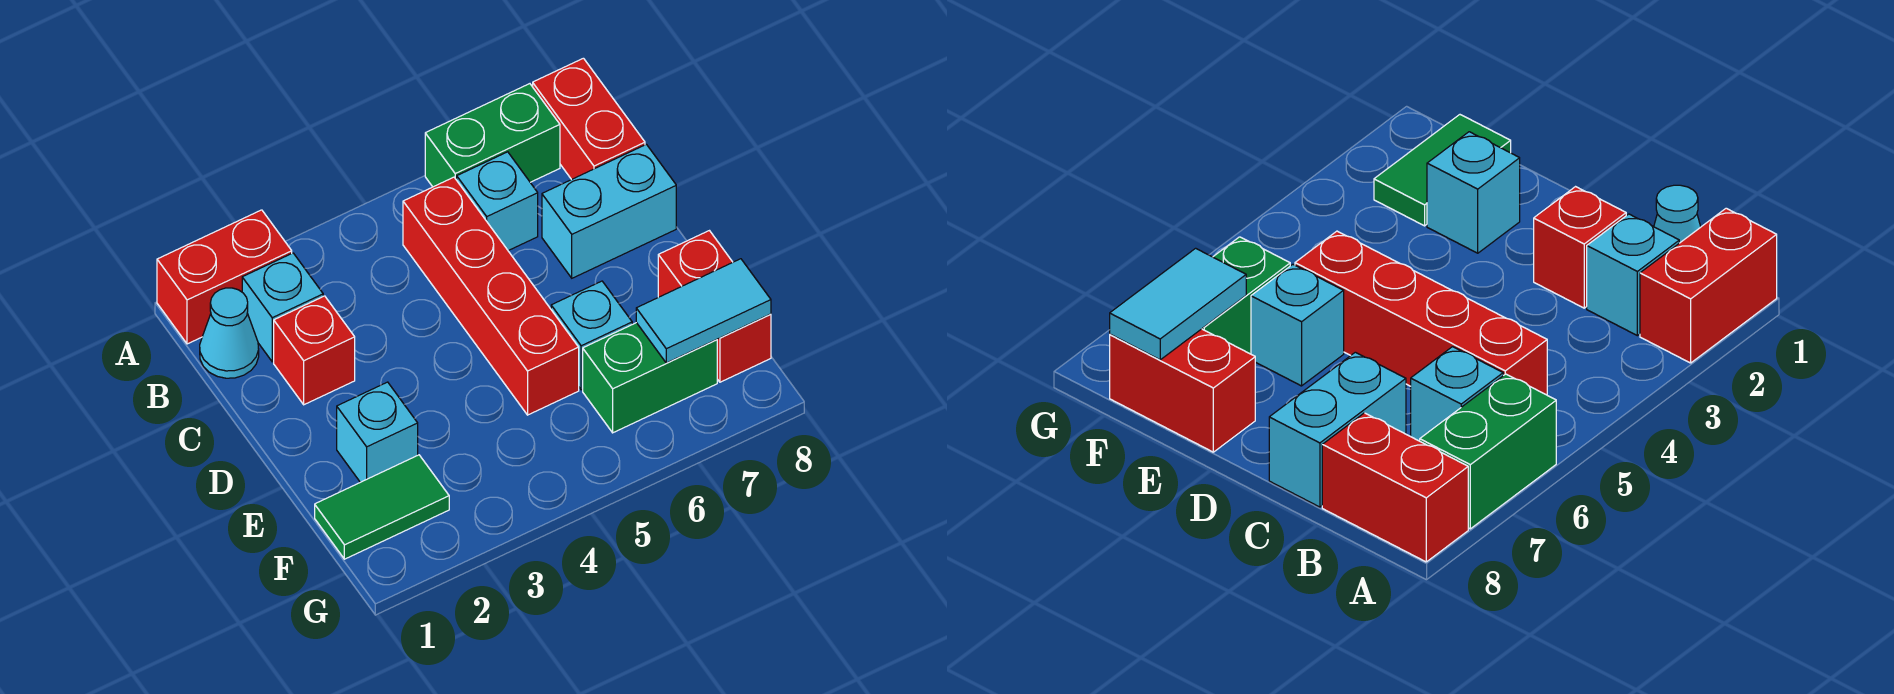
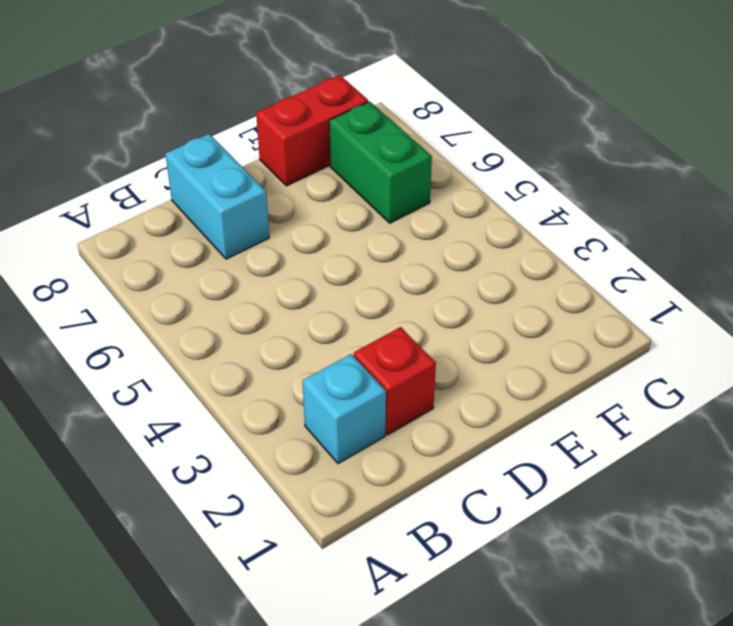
none -> red 1x2 brick [157,210,292,344]
none -> green 1x2 brick [425,84,560,187]
none -> red 1x2 brick [533,58,645,179]

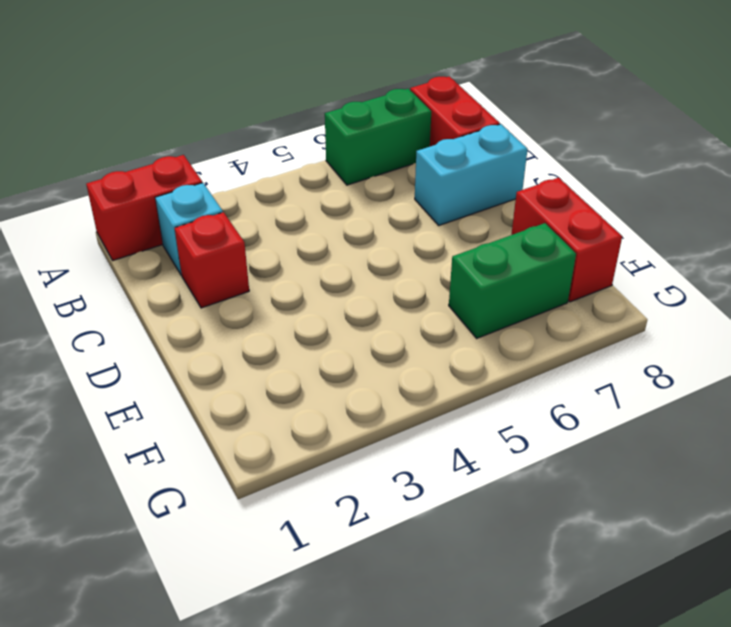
none -> cyan 1x1 cone [200,288,259,378]
none -> red 1x4 brick [403,177,579,415]
none -> cyan 1x1 brick [457,152,538,251]

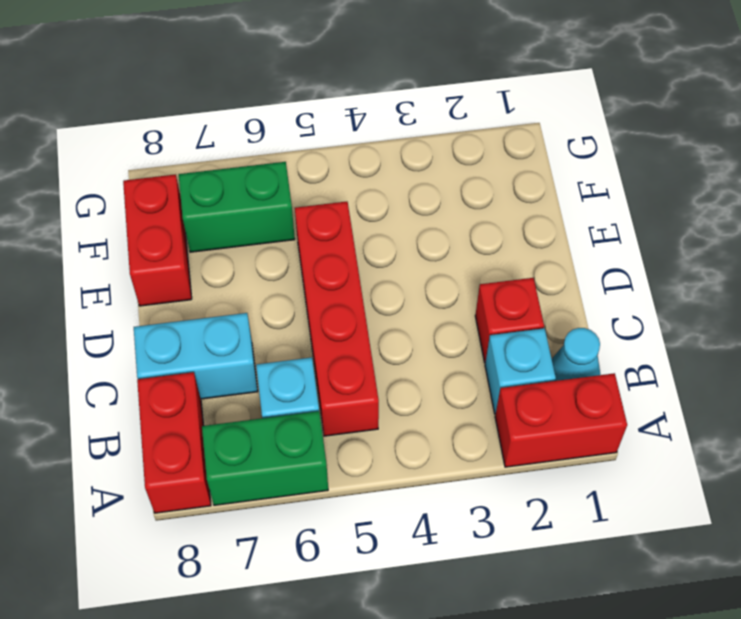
none -> cyan 1x1 brick [337,382,418,482]
none -> cyan 1x1 brick [551,281,632,390]
none -> green 1x2 tile [315,455,449,559]

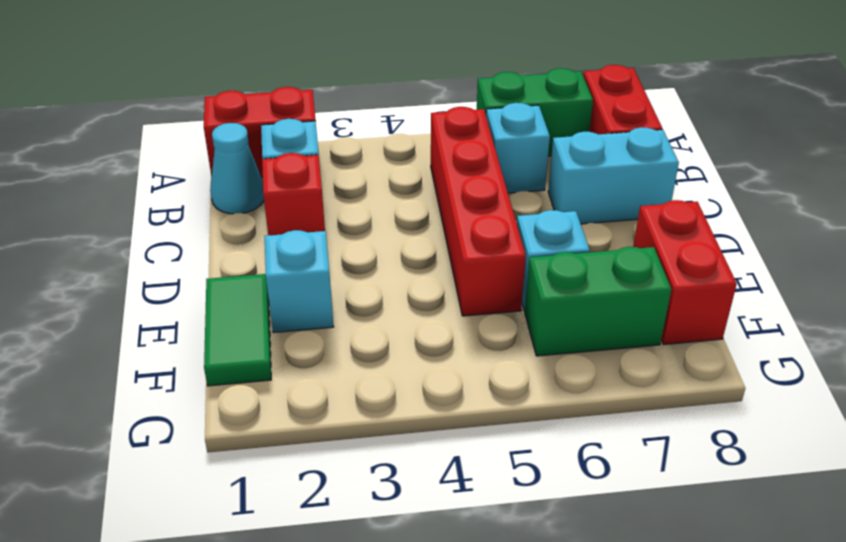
green 1x2 tile [204,274,271,386] -> green 1x2 tile turned to [315,455,449,559]
none -> cyan 1x2 tile [636,259,771,363]

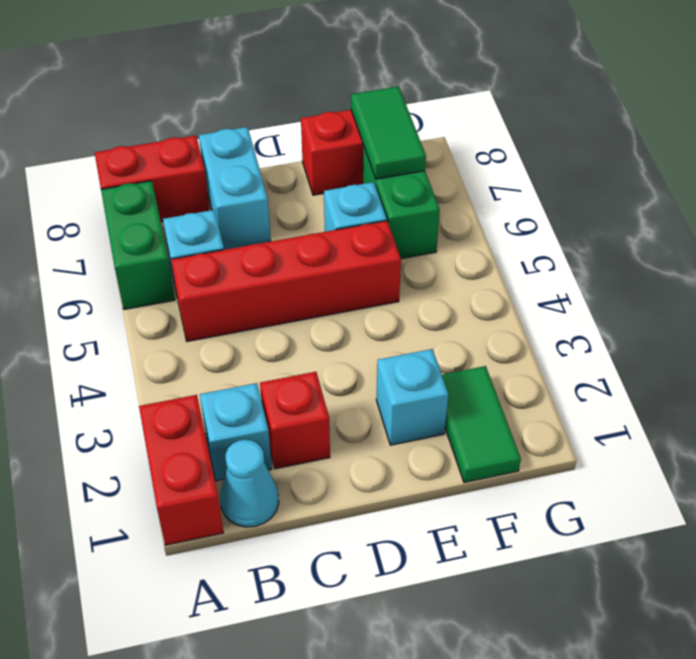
green 1x2 tile [351,86,426,179] -> cyan 1x2 tile [636,259,771,363]

